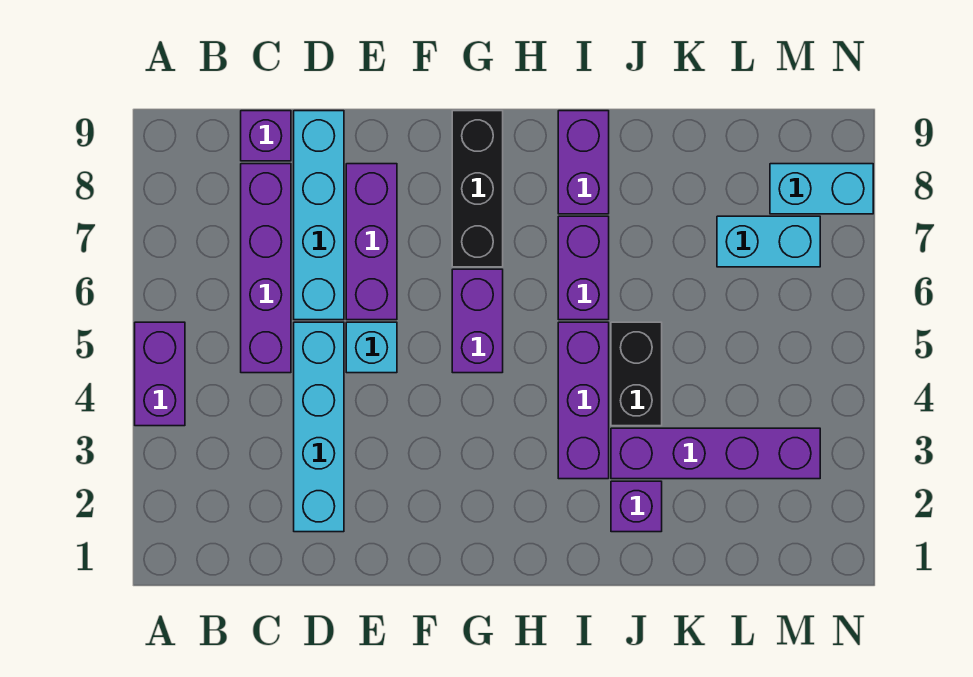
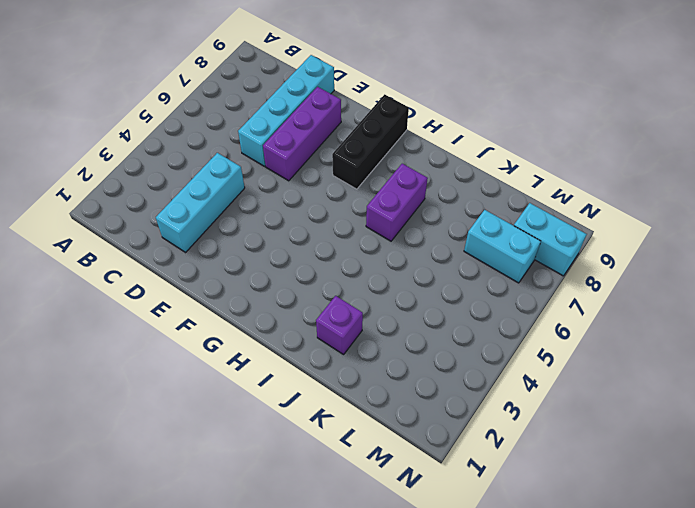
cyan 1x3 brick [156,153,245,252] -> cyan 1x4 brick [294,322,344,532]
none -> purple 1x2 brick [135,322,185,426]
none -> purple 1x4 brick [241,164,291,373]
none -> purple 1x1 brick [241,111,291,161]

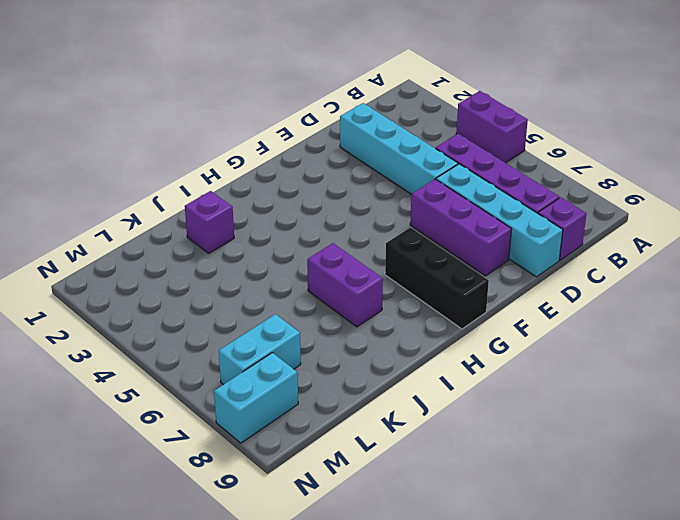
none -> cyan 1x1 brick [346,322,397,373]
none -> purple 1x2 brick [452,269,503,373]
none -> purple 1x3 brick [558,322,609,479]

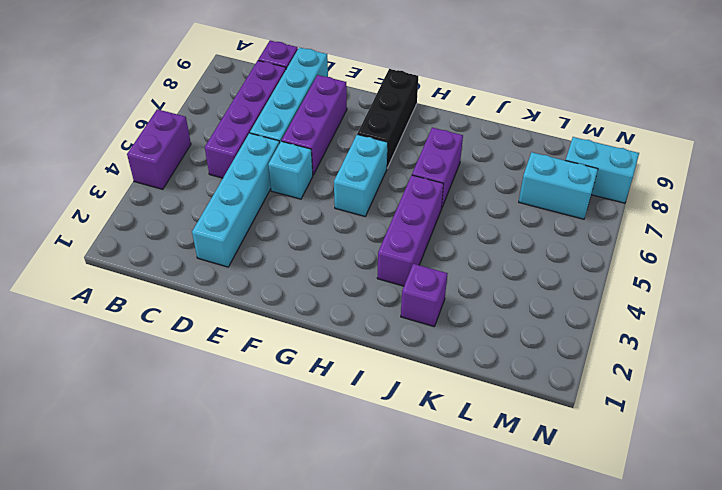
cyan 1x2 brick [334,134,388,216] -> purple 1x2 brick [452,269,503,373]
none -> purple 1x2 brick [558,111,609,214]
none -> purple 1x4 brick [611,428,820,479]
none -> black 1x2 brick [611,322,662,426]

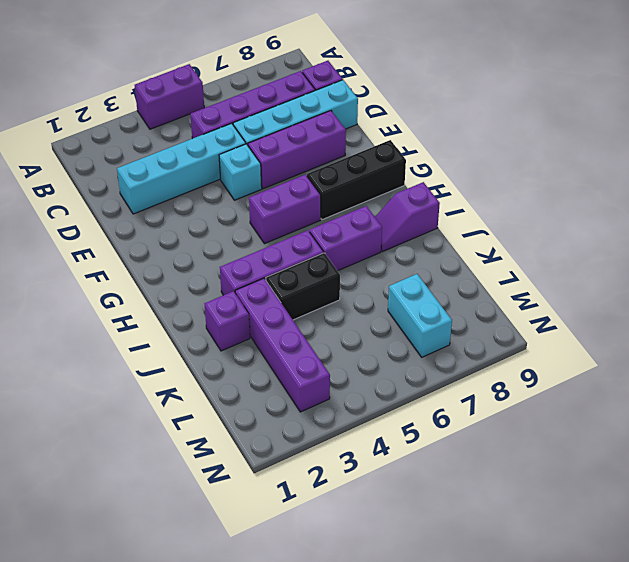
purple 1x2 slope [375,182,440,251] -> purple 1x2 brick [558,111,609,214]
none -> cyan 1x2 brick [770,164,873,214]

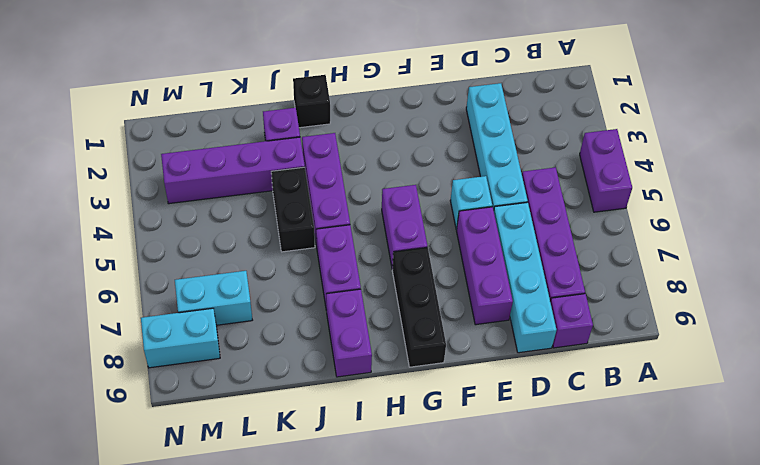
black 1x1 brick [293,75,330,128] -> none

